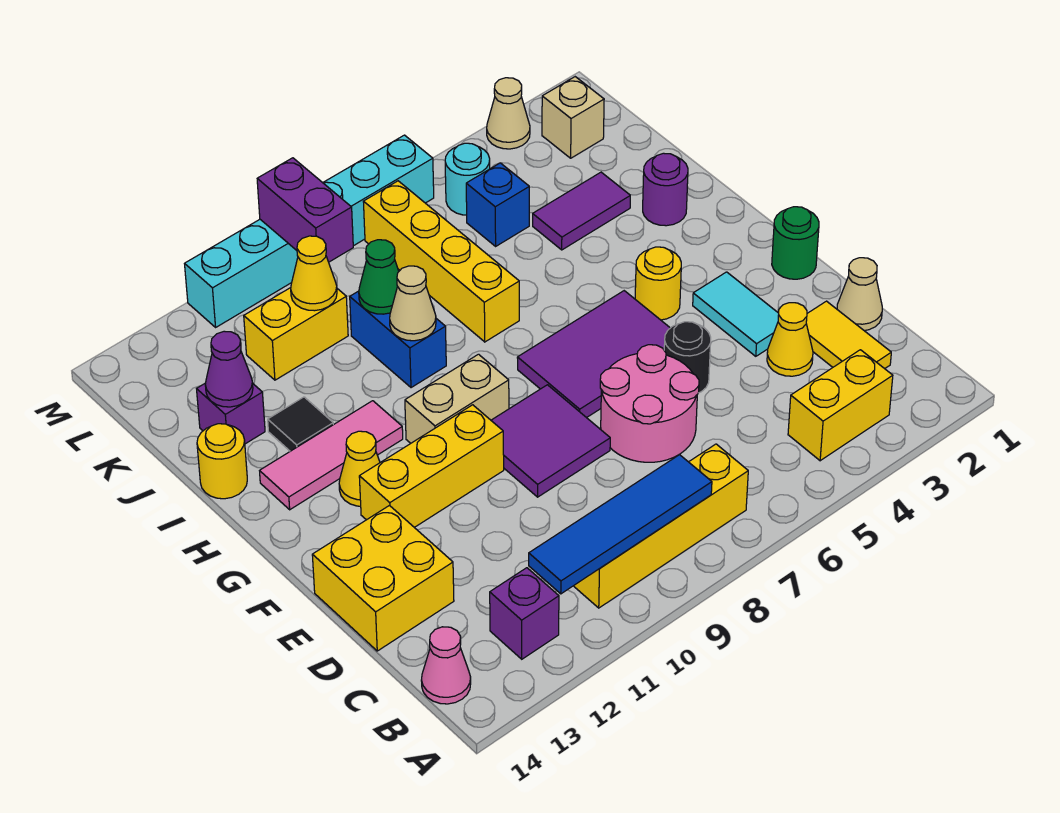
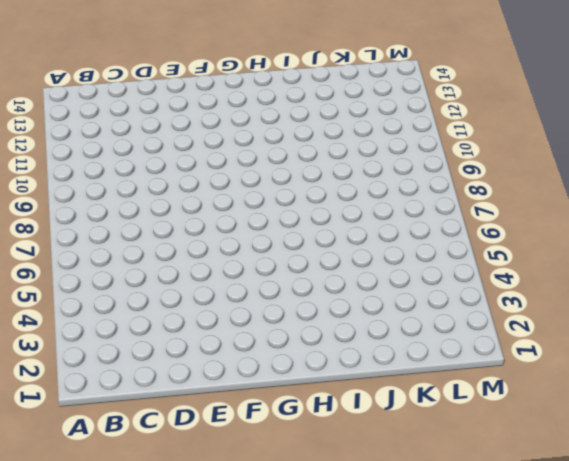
none -> yellow 1x2 brick [788,350,893,461]
none -> yellow 1x4 brick [574,444,748,608]
none -> purple 1x1 brick [490,568,559,659]
none -> pink 1x1 cone [421,627,471,704]

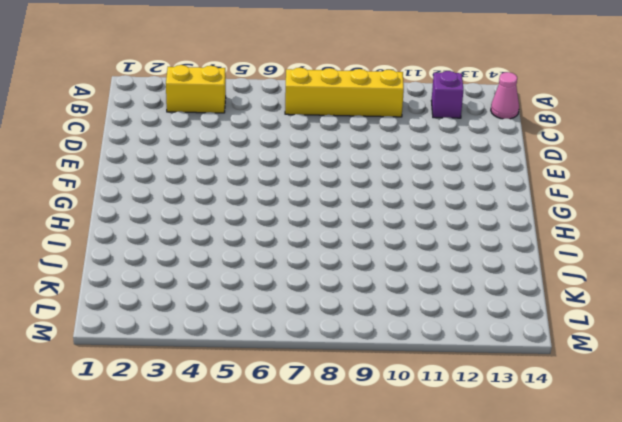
none -> yellow 1x2 tile [806,301,891,369]
none -> tan 1x1 cone [837,258,882,331]
none -> yellow 1x1 cone [767,303,813,376]
none -> pink 2x2 round brick [600,345,699,462]

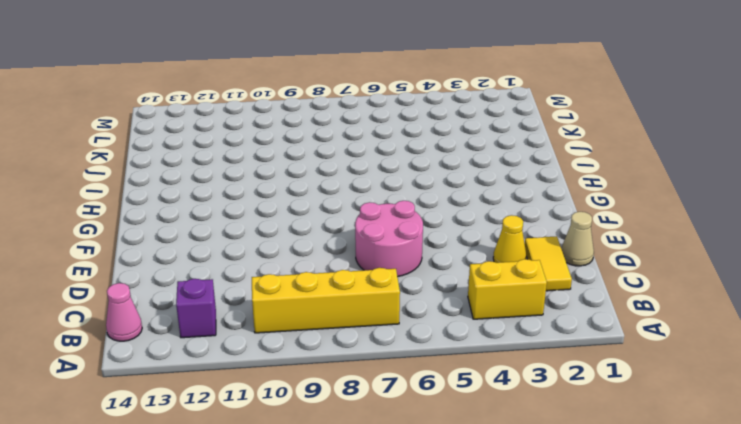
none -> yellow 2x2 brick [312,506,454,651]
none -> cyan 1x2 tile [693,272,779,356]
none -> black 1x1 round brick [664,322,711,393]
none -> purple 2x2 tile [491,385,610,497]

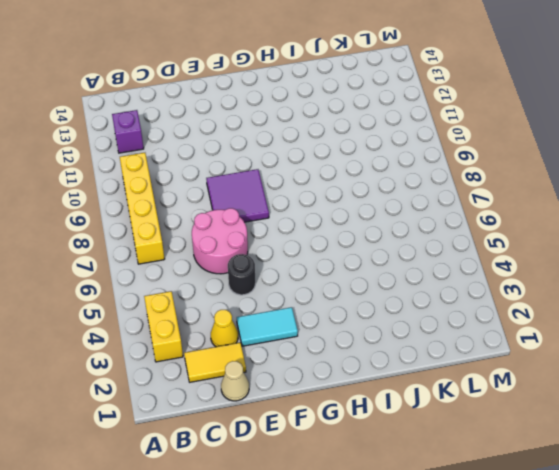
none -> pink 1x1 cone [421,627,471,704]
none -> yellow 2x2 brick [312,506,454,651]
none -> green 1x1 round brick [772,207,819,279]
none -> purple 2x3 tile [517,291,670,418]

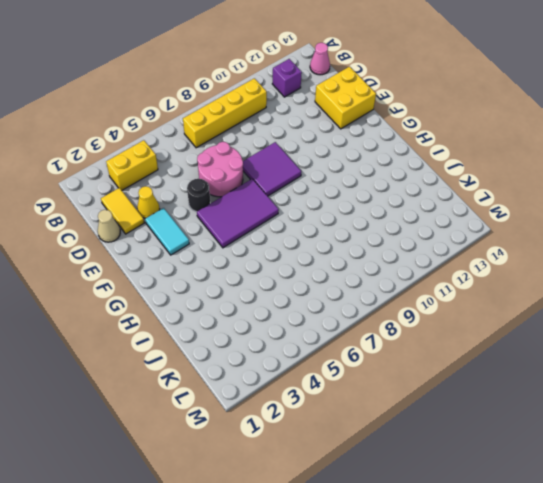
none -> green 1x1 round brick [772,207,819,279]
none -> yellow 1x3 brick [359,405,504,527]
none -> yellow 1x1 round brick [635,247,681,320]
none -> tan 1x2 brick [405,354,509,443]

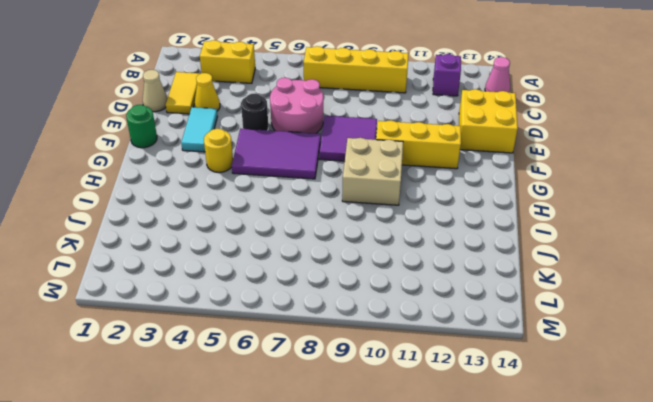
tan 2x2 brick [342,138,403,205] -> tan 1x2 brick [405,354,509,443]
none -> yellow 1x1 cone [339,431,380,506]
none -> pink 1x3 tile [260,401,403,510]
none -> purple 1x1 round brick [643,153,688,226]
none -> yellow 1x4 brick [363,181,519,342]

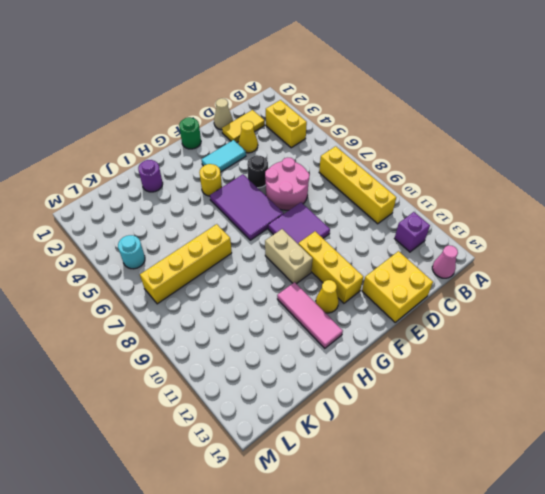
none -> blue 1x2 brick [350,291,446,388]
none -> black 1x1 tile [268,397,333,451]
none -> yellow 1x1 round brick [197,424,247,499]
none -> purple 1x2 tile [533,172,630,250]

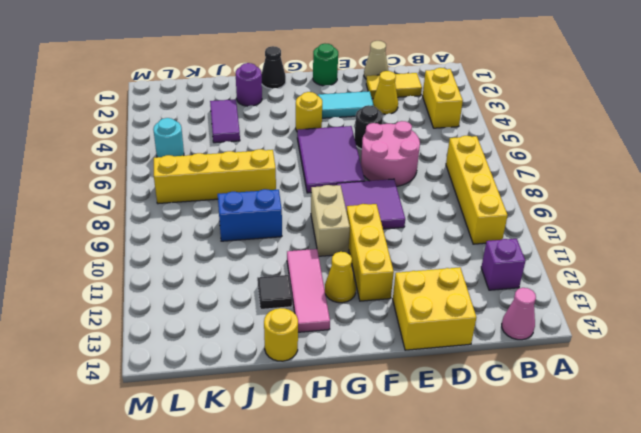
black 1x1 cone [262,46,286,89] -> none
none -> purple 1x1 brick [197,383,265,444]
none -> blue 1x1 brick [466,163,529,246]
none -> yellow 1x2 brick [244,288,348,380]
none -> tan 1x1 brick [542,77,604,158]

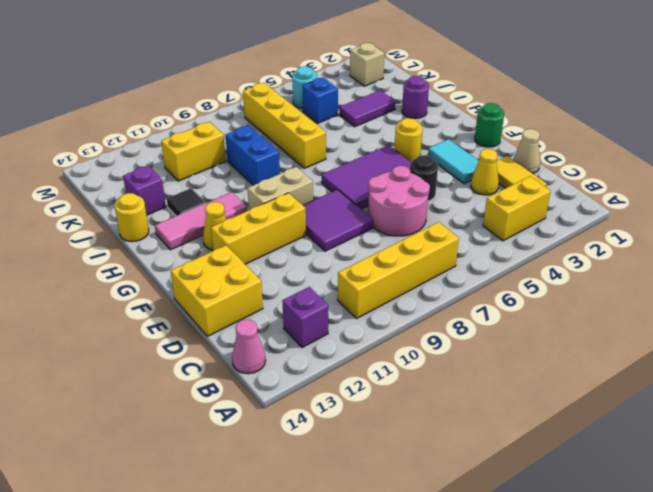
none -> tan 1x1 cone [487,78,530,149]
none -> cyan 1x6 brick [185,135,434,327]
none -> blue 1x4 tile [529,455,712,594]
none -> tan 1x1 cone [390,266,436,341]

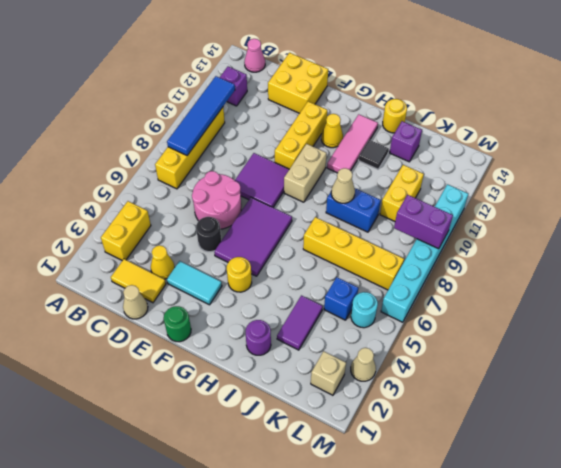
none -> green 1x1 cone [359,240,399,314]
none -> purple 1x1 cone [205,331,253,407]
none -> yellow 1x1 cone [291,236,337,311]

